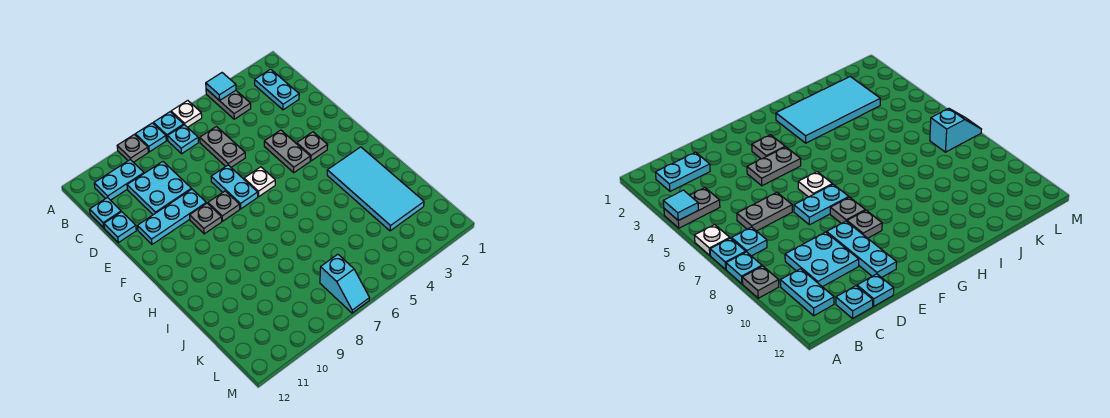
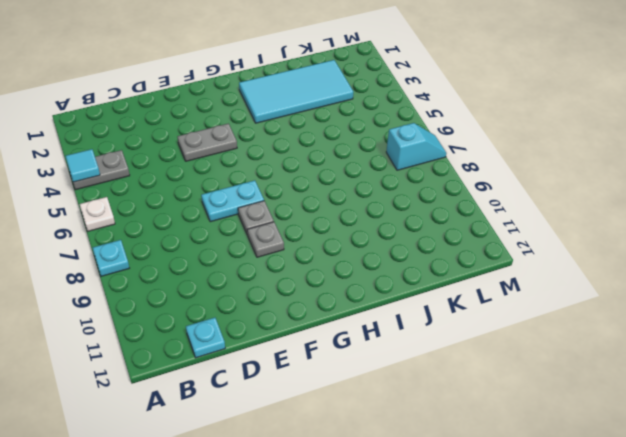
none -> cyan 1x1 plate [153,112,184,140]
none -> grey 1x1 plate [117,134,148,162]
none -> cyan 1x2 plate [255,69,299,110]

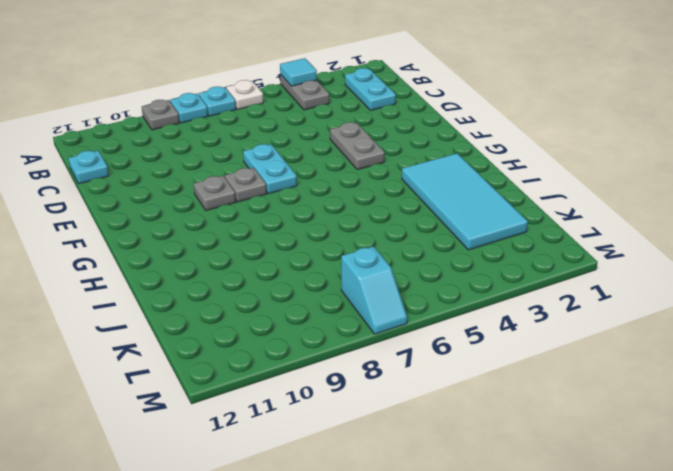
none -> cyan 1x1 plate [168,125,198,154]
none -> cyan 1x2 plate [94,160,144,200]
none -> grey 1x2 plate [200,127,245,167]

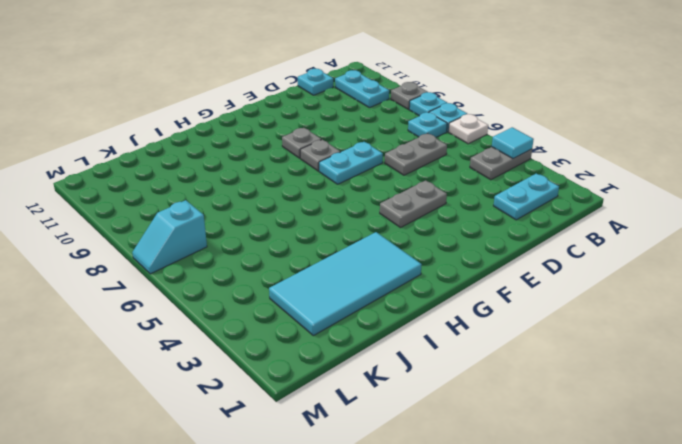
none -> cyan 2x2 plate [127,162,191,215]
none -> cyan 1x1 plate [104,212,136,243]
none -> cyan 1x3 plate [137,189,206,244]

